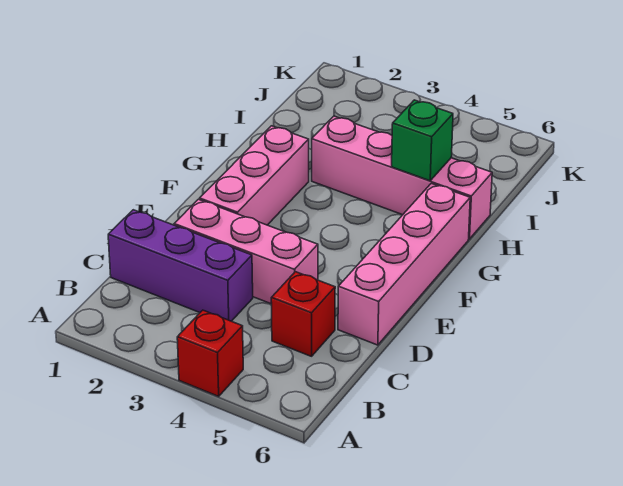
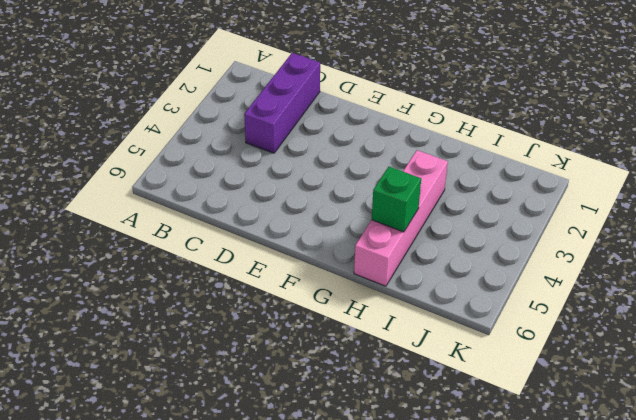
none -> red 1x1 brick [177,310,243,396]
none -> red 1x1 brick [271,272,335,356]

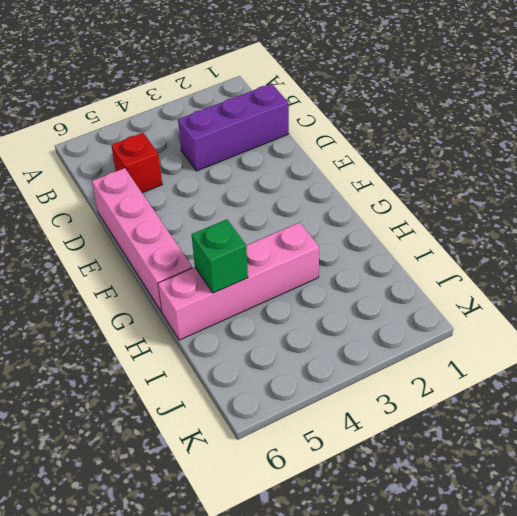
none -> red 1x1 brick [177,310,243,396]
none -> pink 1x3 brick [174,199,318,304]

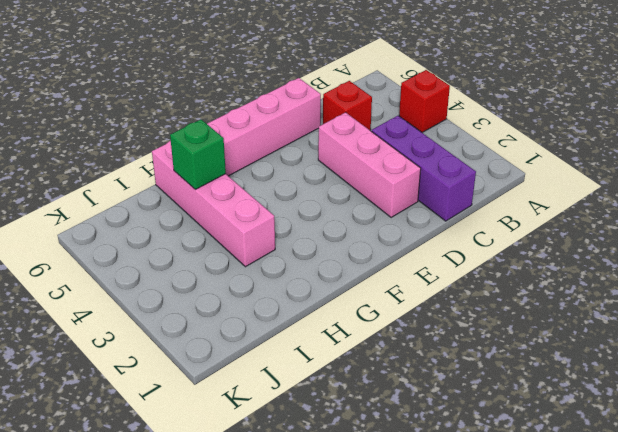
none -> pink 1x3 brick [200,126,309,225]

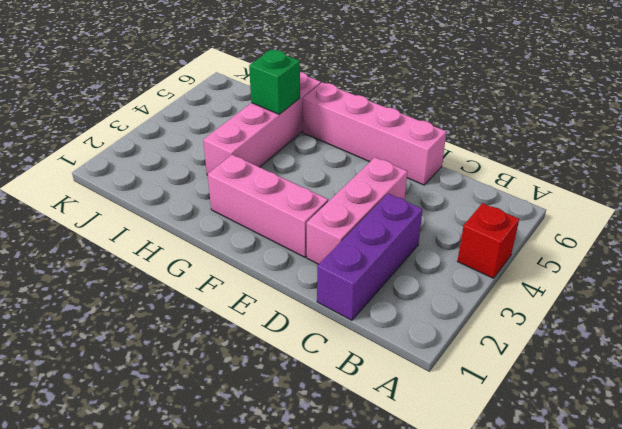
none -> red 1x1 brick [271,272,335,356]

